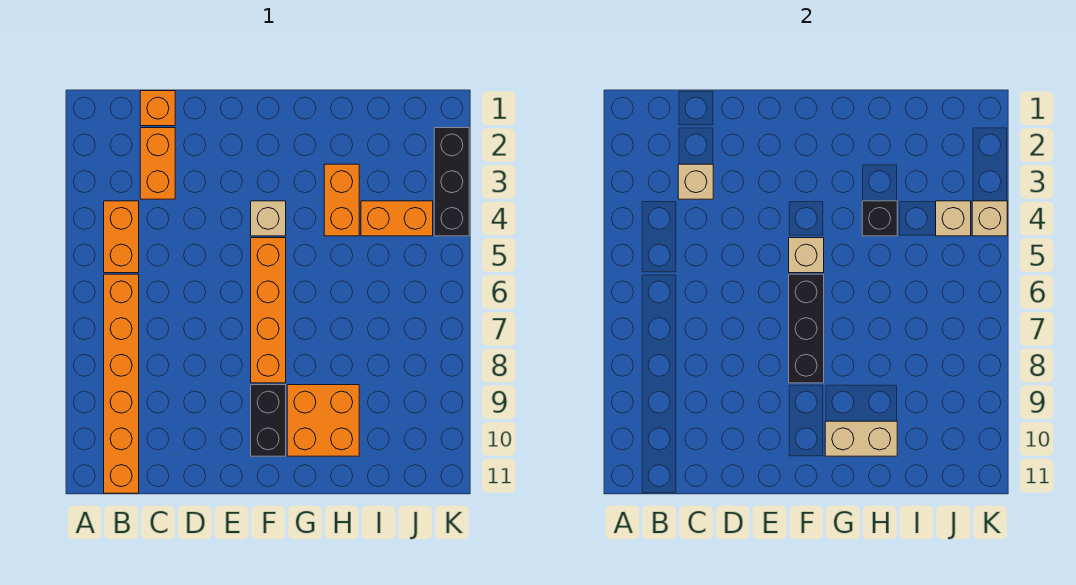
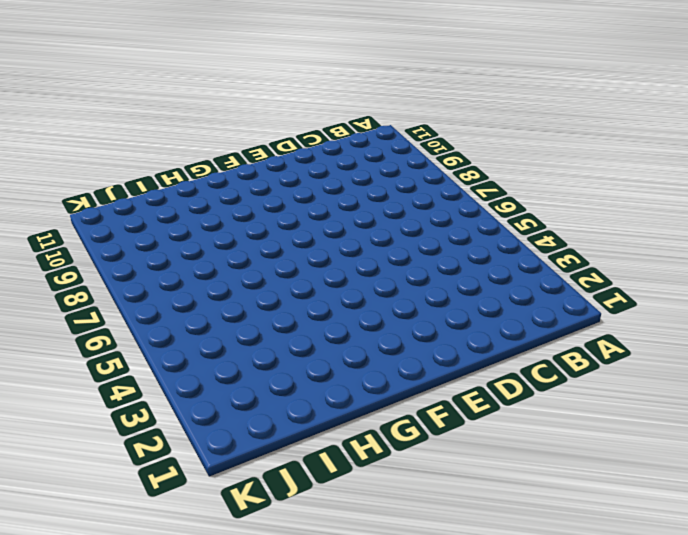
none -> orange 1x2 brick [104,201,139,273]
none -> orange 1x6 brick [104,274,139,493]
none -> orange 1x1 brick [140,91,175,126]

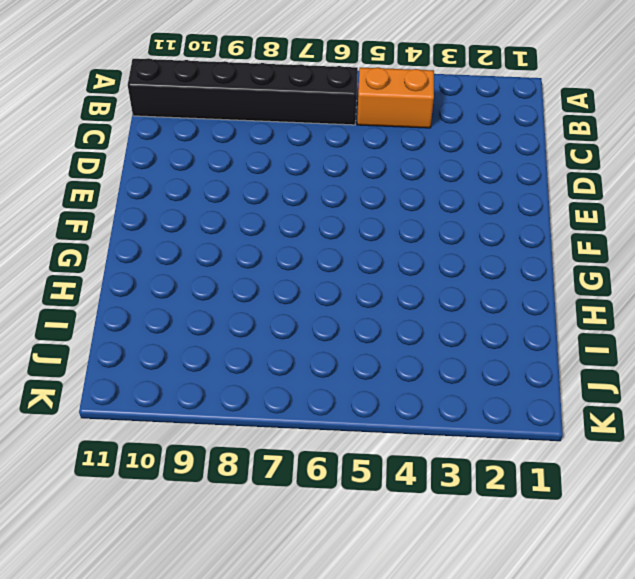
black 1x6 brick [128,58,358,125] -> orange 1x6 brick [104,274,139,493]
none -> orange 1x1 brick [140,91,175,126]
none -> orange 1x2 brick [140,128,175,199]
none -> tan 1x1 brick [251,201,286,236]

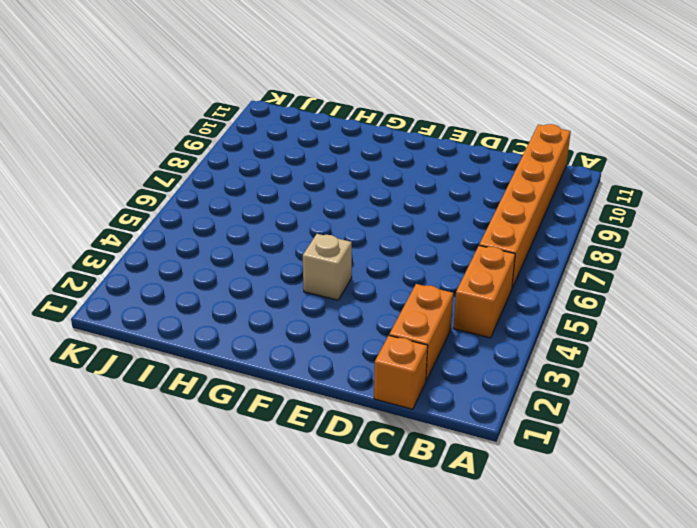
none -> orange 1x4 brick [251,238,286,383]
none -> black 1x2 brick [251,385,286,456]
none -> orange 2x2 brick [287,385,359,456]

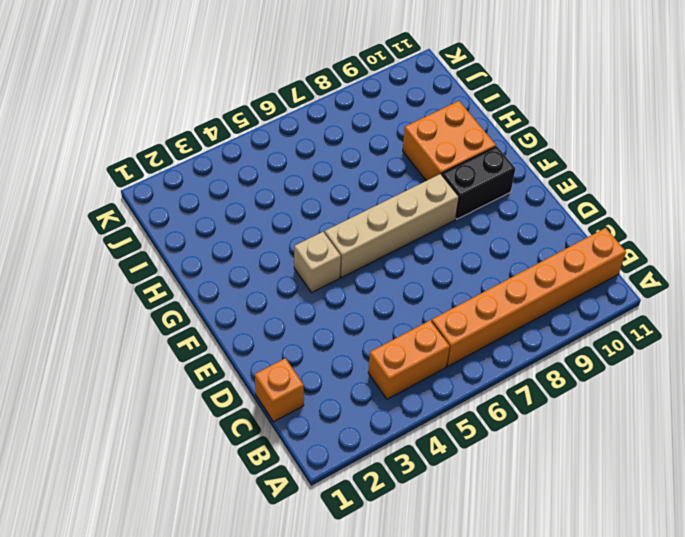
tan 1x4 brick [325,174,459,278] -> orange 1x4 brick [251,238,286,383]
none -> orange 1x2 brick [140,128,175,199]
none -> orange 1x2 brick [324,164,359,236]
none -> orange 1x2 brick [361,201,433,236]

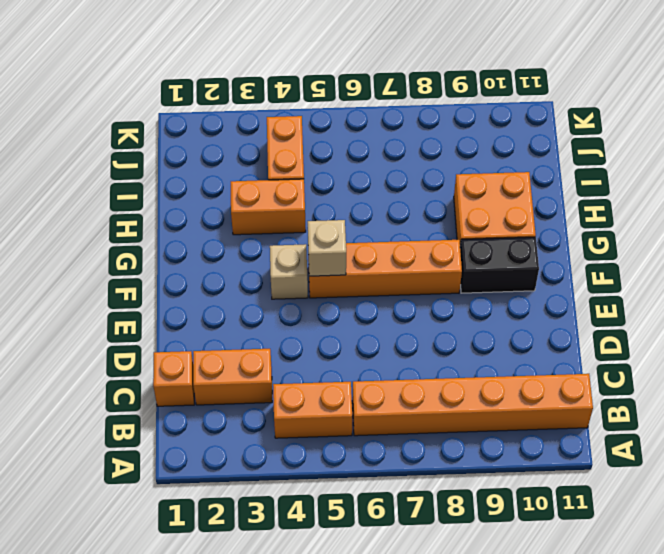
none -> black 1x3 brick [434,128,469,236]
none -> tan 1x1 brick [678,164,713,199]
none -> black 1x3 brick [789,274,824,383]

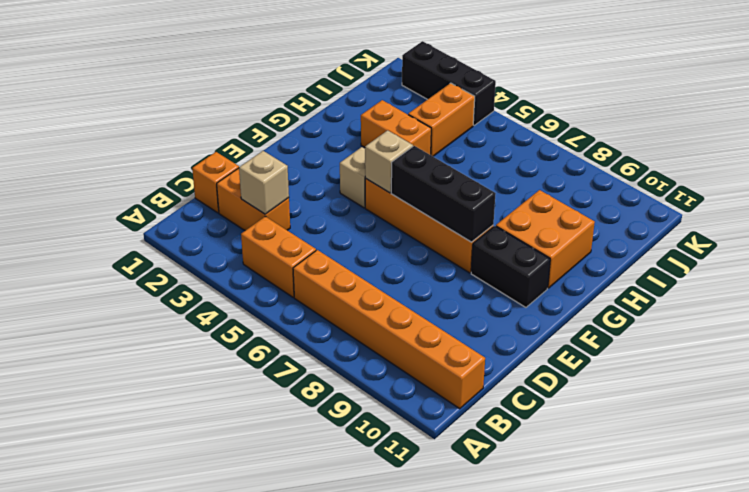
none -> tan 1x2 brick [825,421,897,456]
none -> black 1x1 brick [862,201,897,236]
none -> tan 1x1 brick [936,201,971,236]

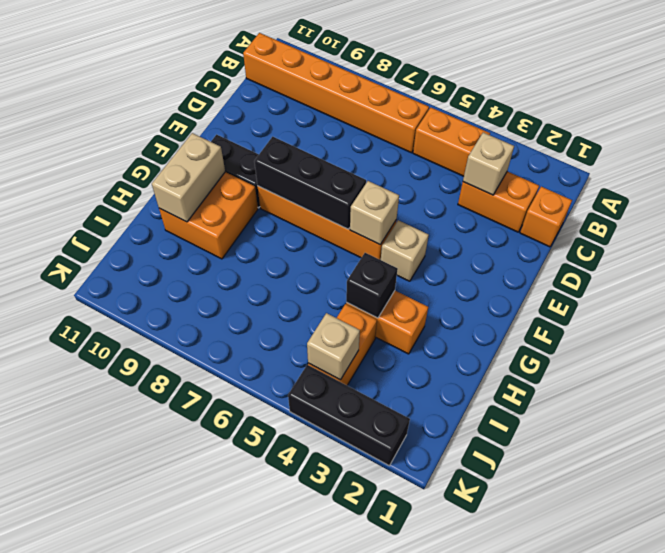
none -> tan 1x1 brick [972,201,1007,236]

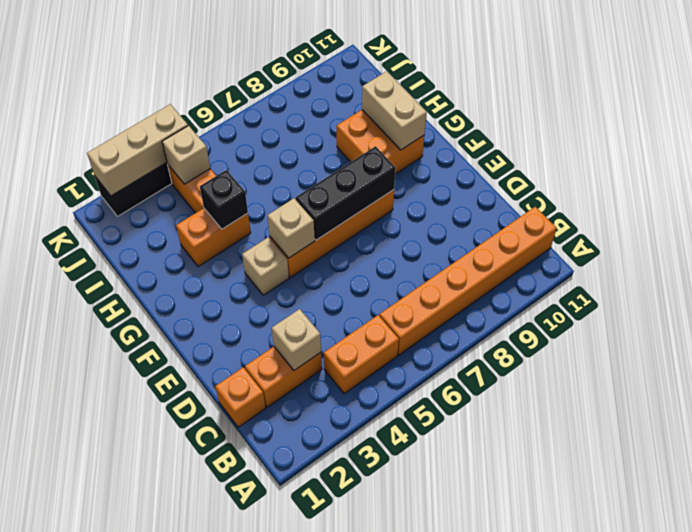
tan 1x3 brick [87,104,188,196] -> tan 1x1 brick [972,201,1007,236]
none -> black 1x2 brick [251,385,286,456]

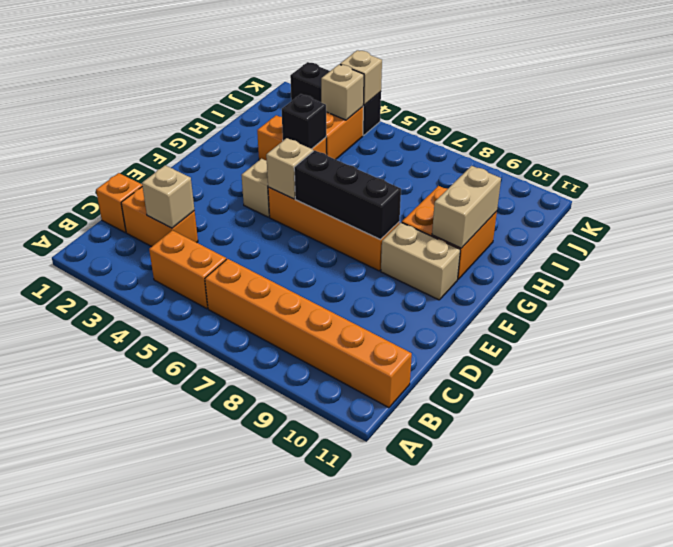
tan 1x2 brick [381,222,460,300] -> black 1x2 brick [251,385,286,456]

